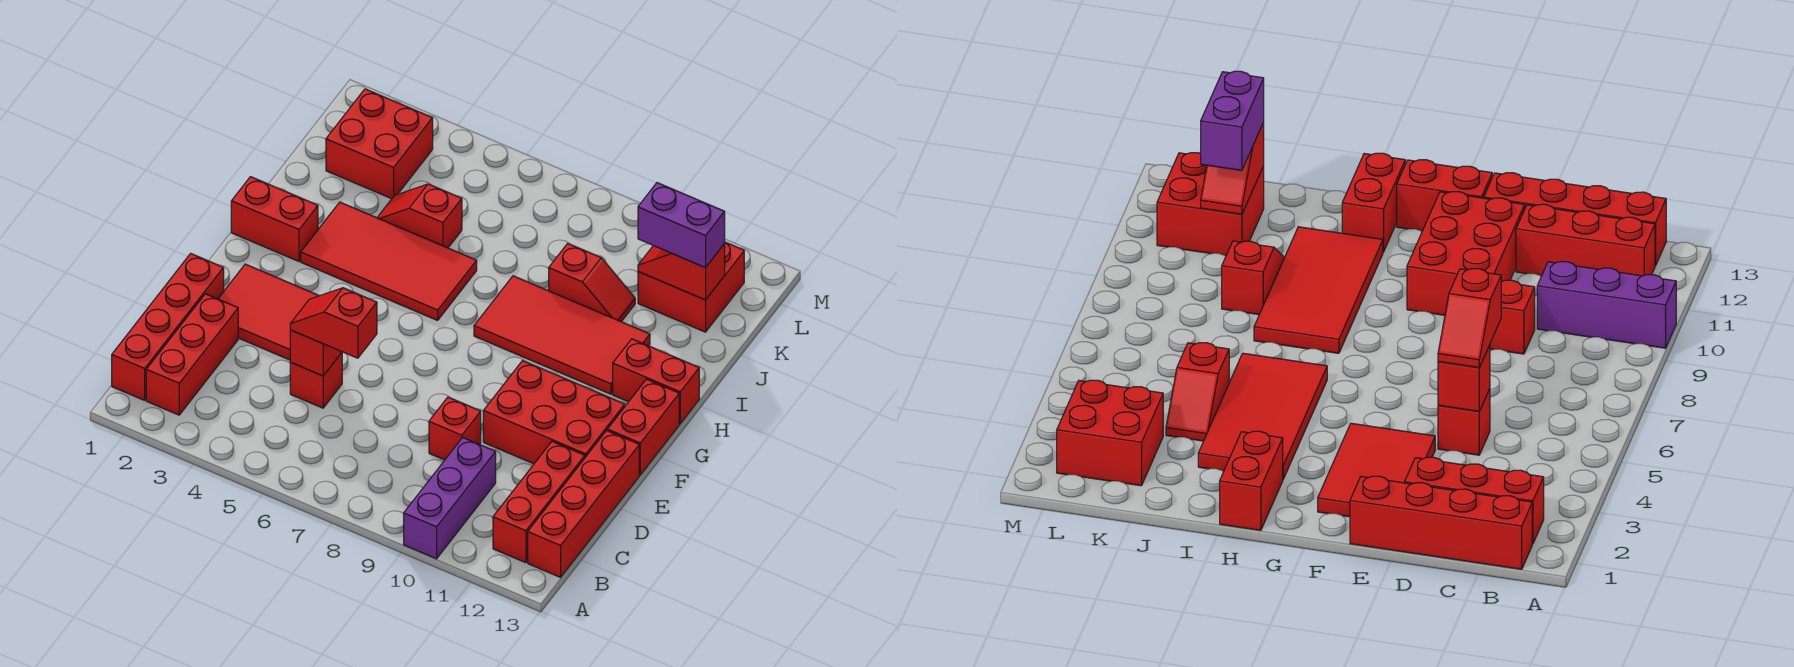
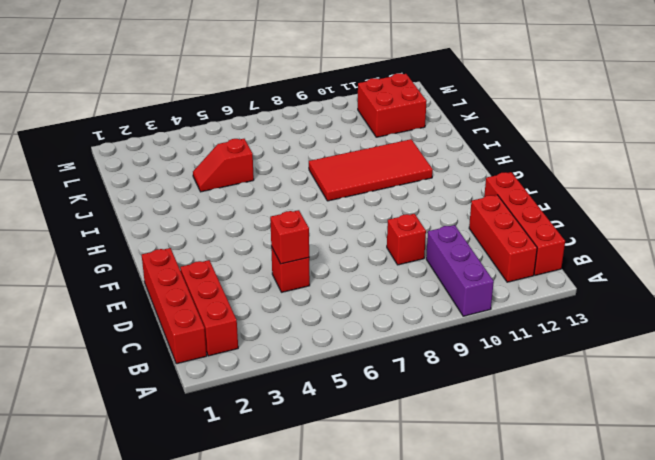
none -> red 2x3 tile [218,264,319,360]
none -> red 2x3 brick [483,361,625,464]
none -> red 1x2 brick [607,379,679,475]

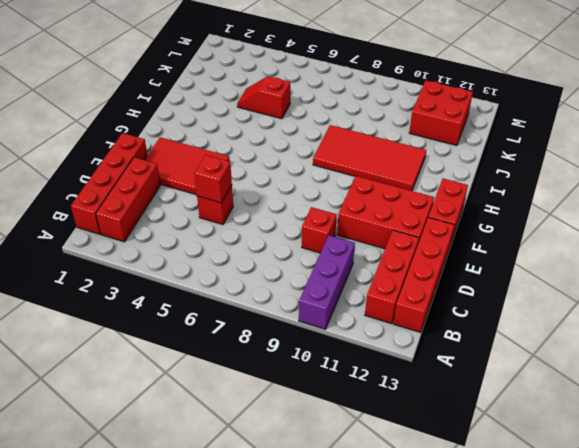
none -> red 1x2 brick [231,177,318,261]
none -> red 2x4 tile [301,202,477,320]
none -> red 1x2 brick [613,339,699,424]

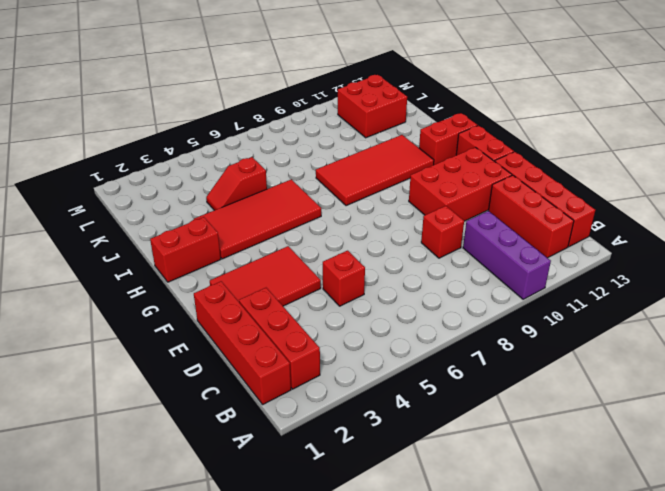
none -> red 1x2 slope [549,243,635,322]
none -> red 2x2 brick [326,89,433,199]
none -> red 1x1 brick [290,330,342,376]

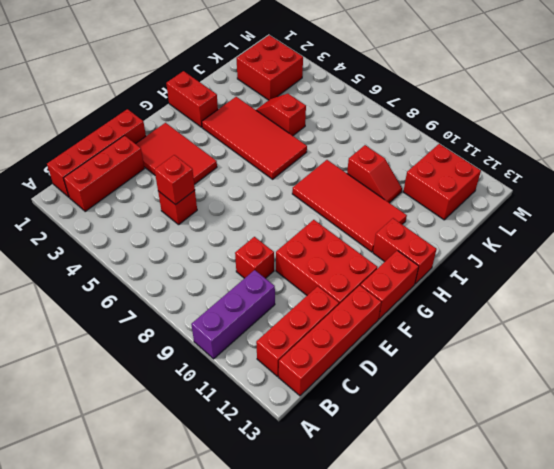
none -> red 1x2 slope [638,244,725,300]
none -> red 1x2 slope [290,288,377,358]
none -> purple 1x2 brick [638,183,725,268]

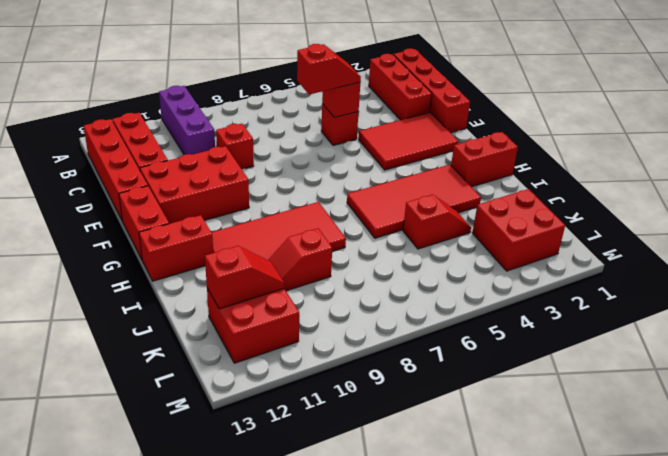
none -> purple 1x2 brick [638,183,725,268]

